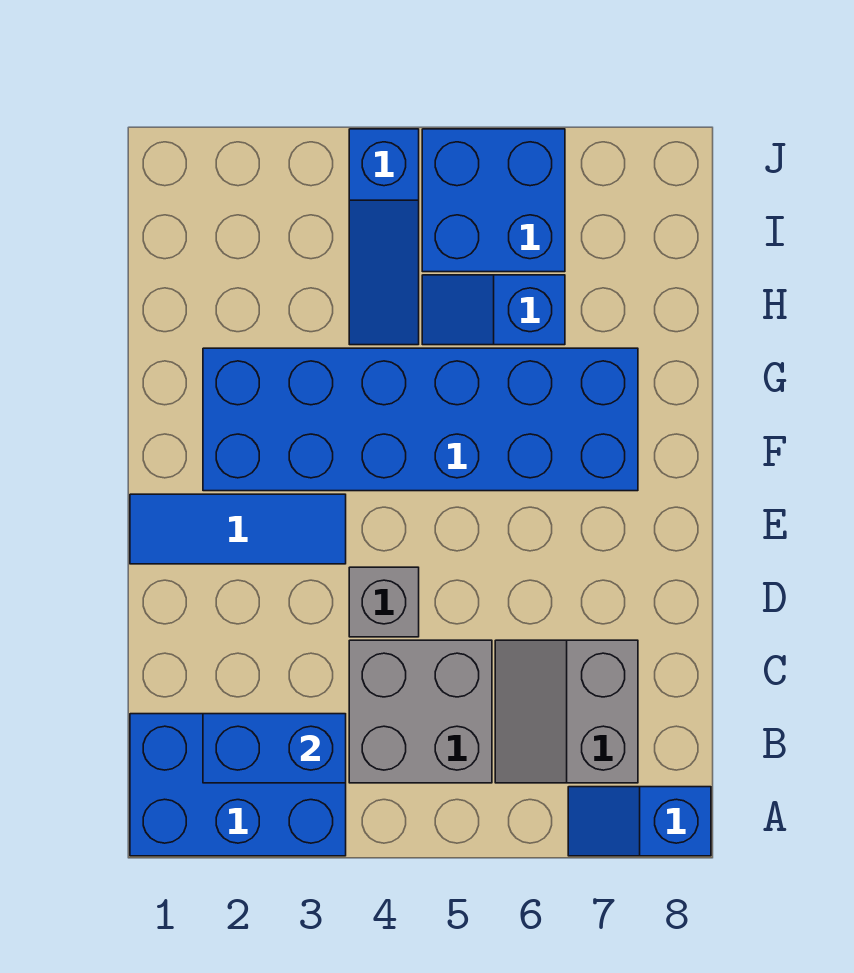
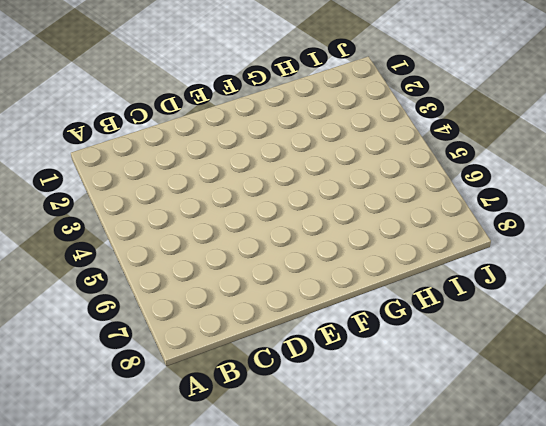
none -> blue 2x3 brick [130,714,346,856]
none -> blue 1x2 slope [568,787,711,856]

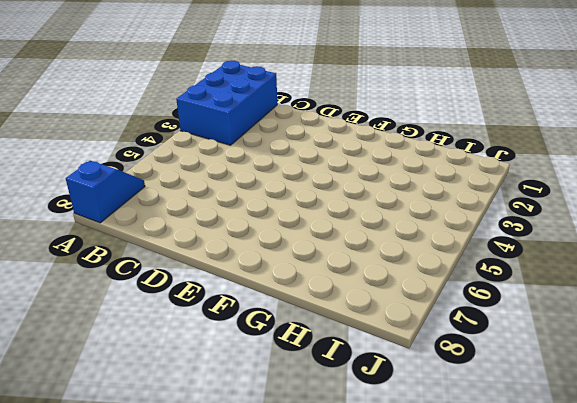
none -> grey 2x2 brick [349,640,492,783]
none -> grey 2x2 slope [495,640,638,783]

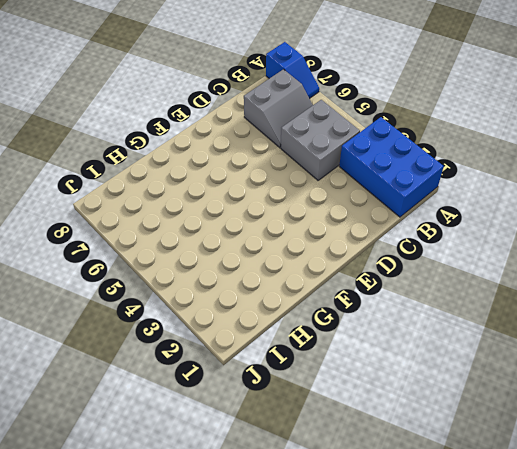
none -> grey 1x1 brick [349,567,419,637]
none -> blue 1x3 tile [130,494,346,564]

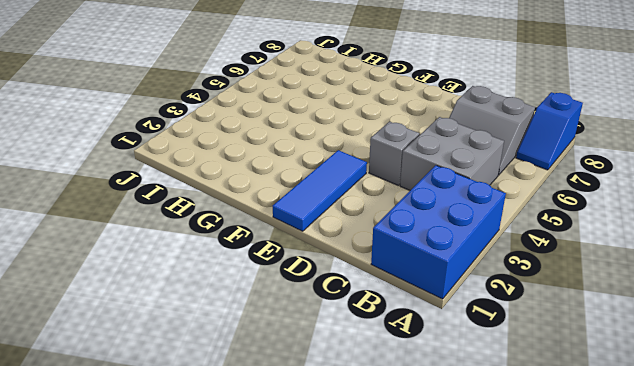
none -> blue 2x6 brick [203,348,638,491]
none -> blue 1x3 slope [349,129,419,345]

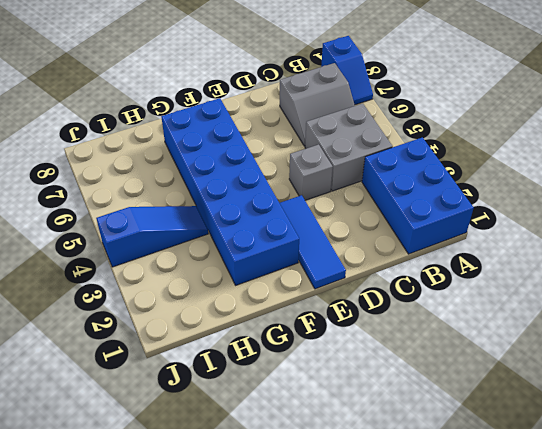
none -> blue 1x2 slope [422,275,565,345]
none -> blue 2x2 brick [422,129,565,272]

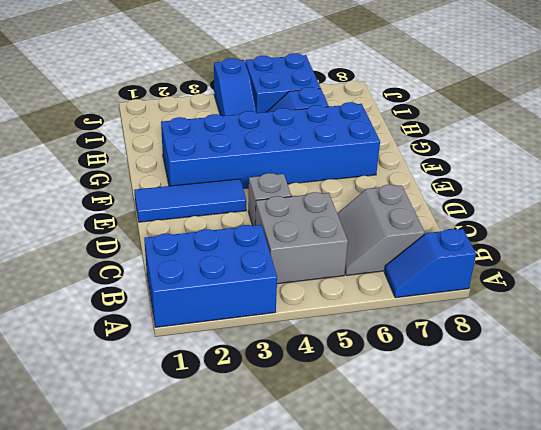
none -> blue 1x2 brick [203,714,346,783]

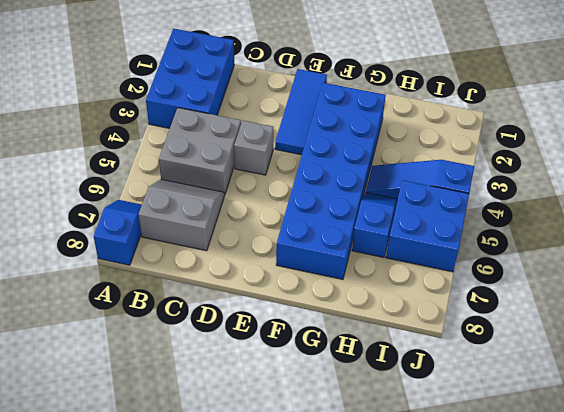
none -> blue 1x2 brick [203,714,346,783]

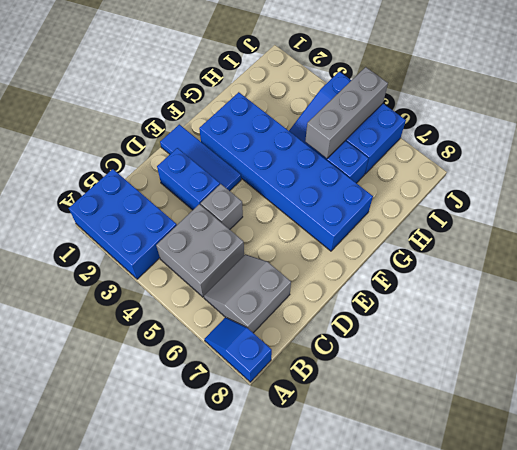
blue 1x2 brick [157,148,220,210] -> blue 1x2 brick moved to [203,714,346,783]
grey 1x3 brick [305,67,388,158] -> none

